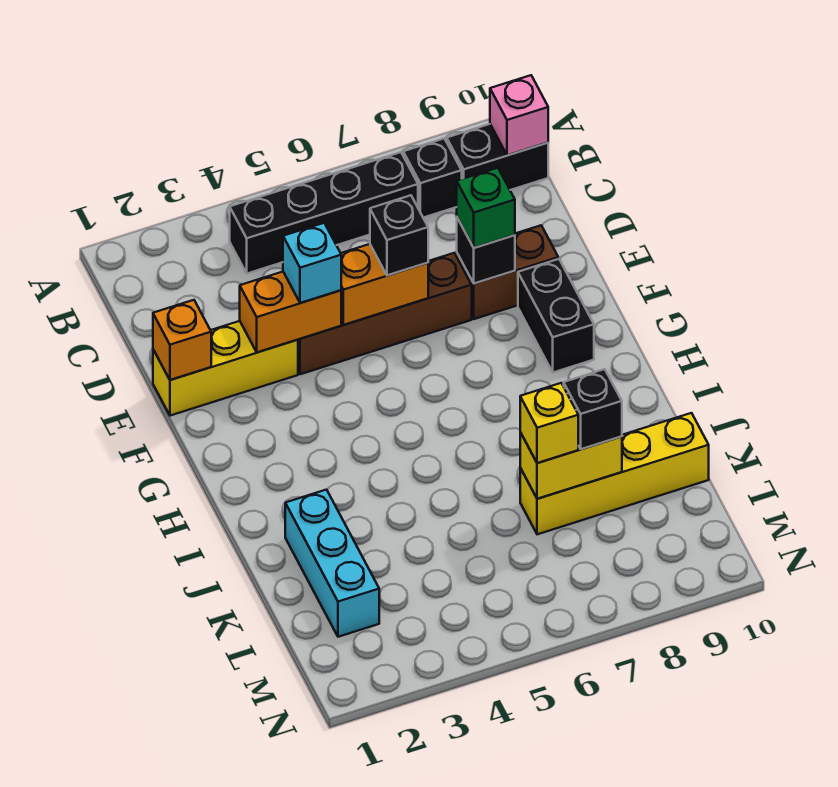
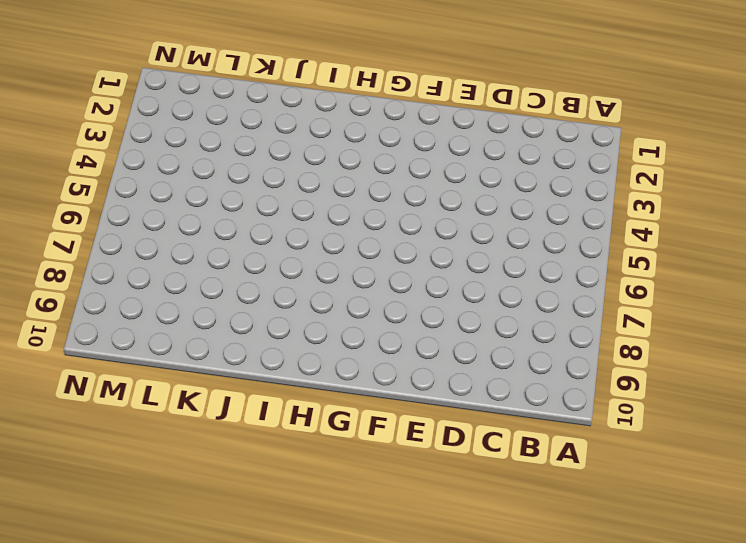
none -> black 1x4 brick [230,152,418,273]
none -> black 1x1 brick [403,138,462,218]
none -> black 1x2 brick [447,124,548,190]

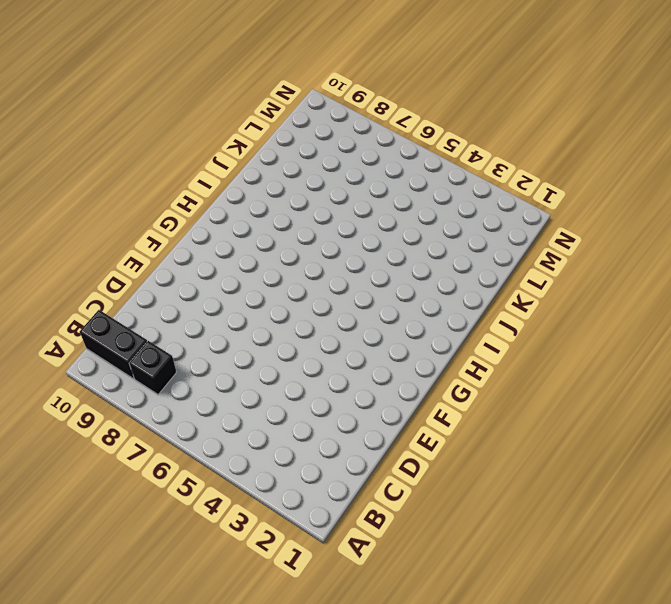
none -> black 1x4 brick [230,152,418,273]
none -> yellow 1x3 brick [153,321,298,416]
none -> brown 1x4 brick [298,253,472,374]

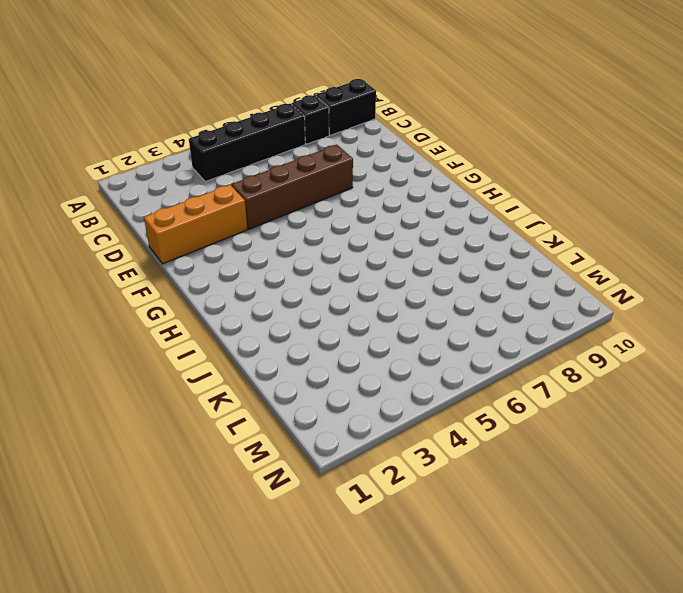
orange 1x3 brick [144,185,248,264] -> yellow 1x3 brick [153,321,298,416]
none -> brown 1x2 brick [457,225,558,319]
none -> black 1x2 brick [518,259,594,372]
none -> cyan 1x3 brick [285,490,379,637]

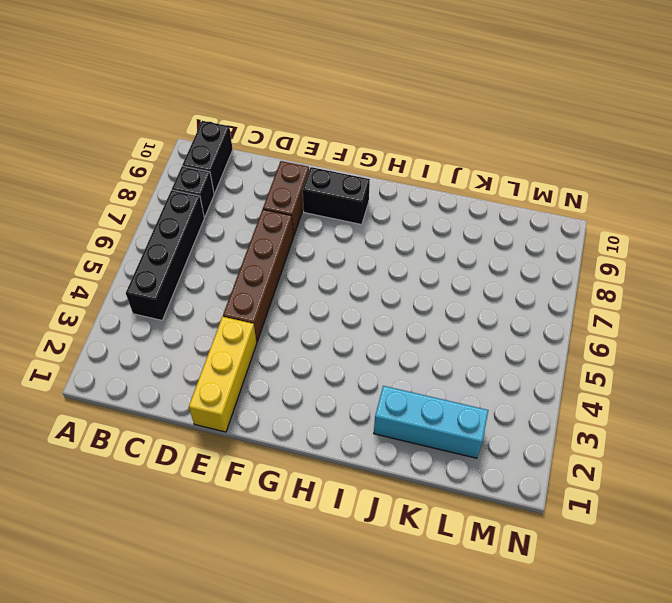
none -> yellow 1x4 brick [520,413,709,534]
none -> pink 1x1 brick [490,75,548,155]
none -> orange 1x1 brick [153,300,211,380]

